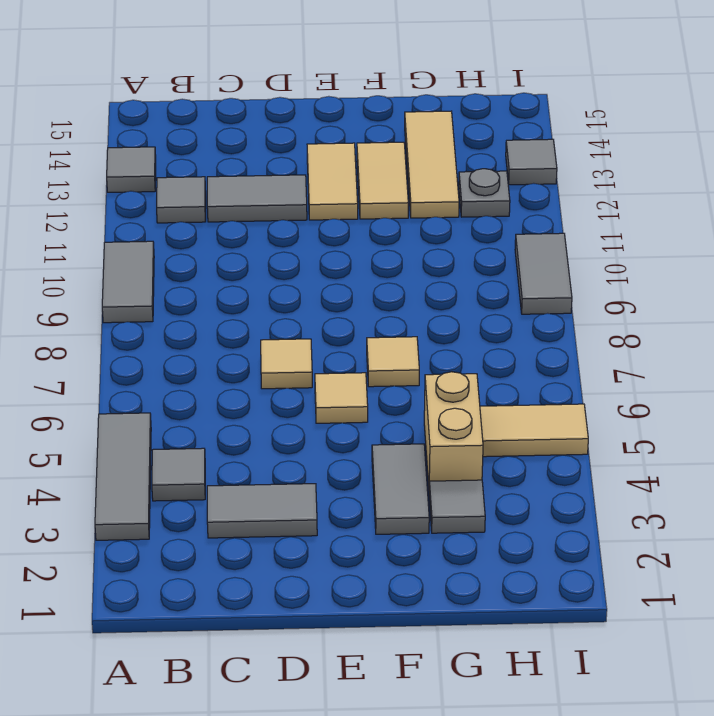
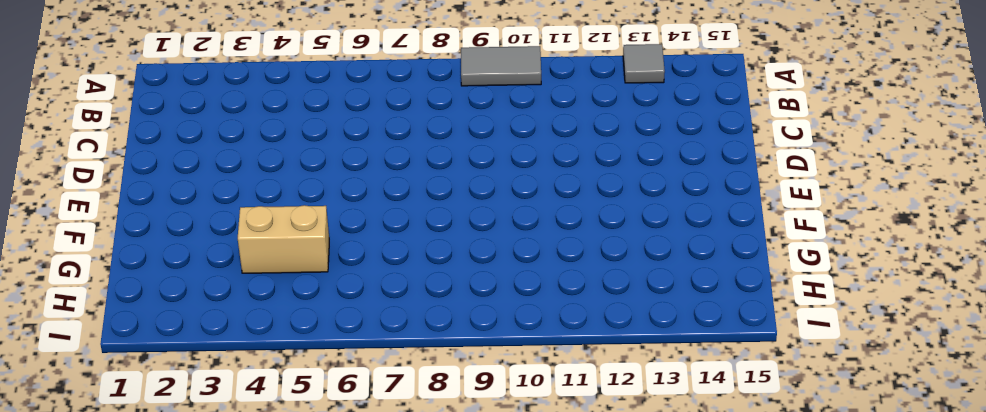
none -> grey 1x3 tile [95,413,151,540]
none -> grey 1x1 tile [152,448,205,501]
none -> grey 1x1 tile [157,177,206,223]

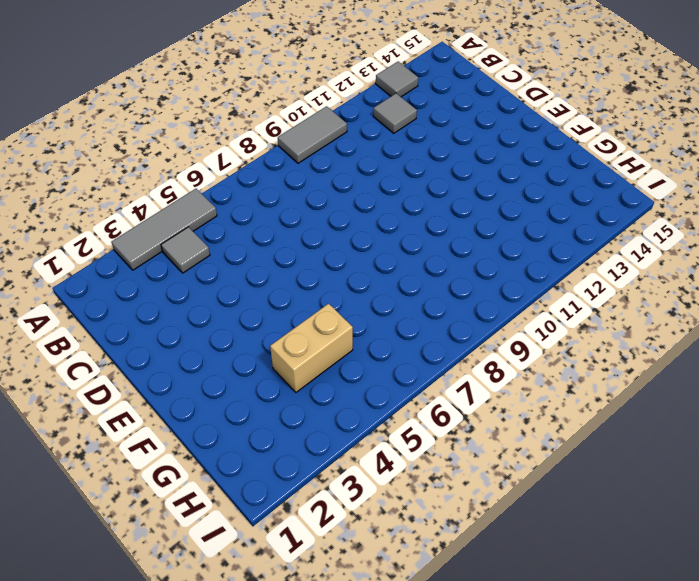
none -> grey 1x2 tile [207,484,317,538]
none -> grey 1x2 tile [207,175,307,222]
none -> tan 1x1 tile [261,339,312,389]

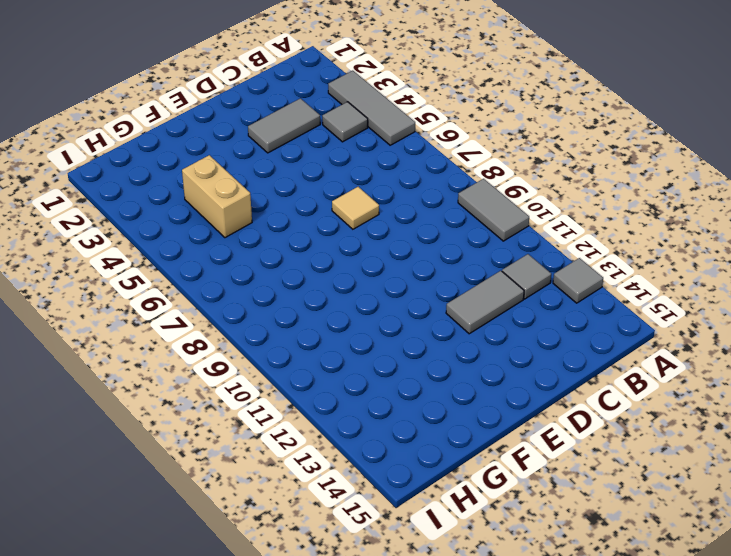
none -> tan 1x1 tile [315,373,368,423]
none -> tan 1x2 tile [307,143,358,220]
none -> grey 1x2 tile [372,444,429,534]

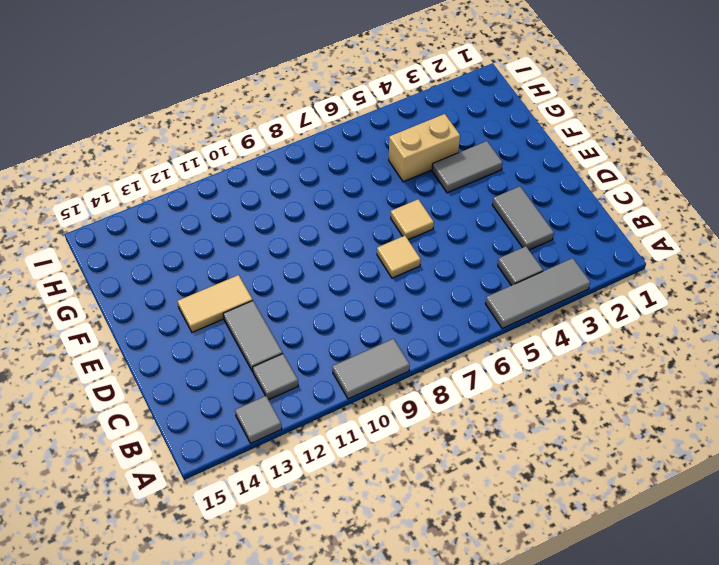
none -> tan 1x1 tile [367,337,419,387]
none -> tan 1x2 tile [357,142,408,219]
none -> grey 1x1 tile [429,480,485,533]

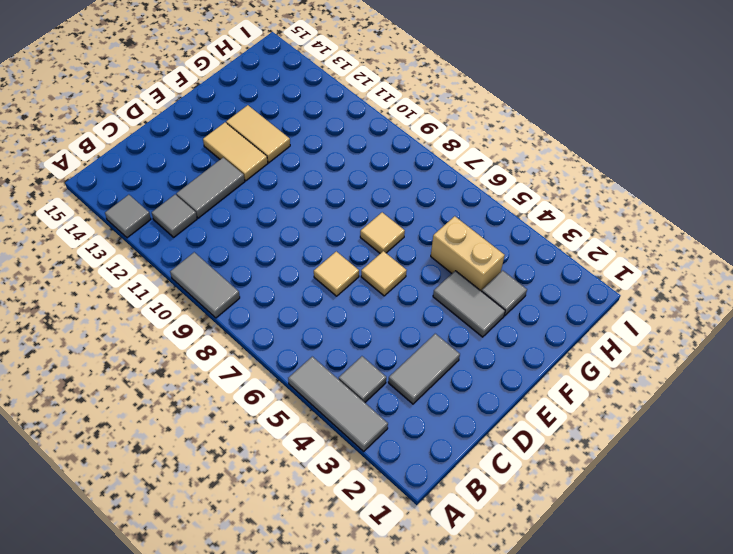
none -> tan 1x3 tile [405,111,459,218]
none -> tan 1x2 tile [480,404,588,457]
none -> grey 1x1 plate [459,169,510,217]

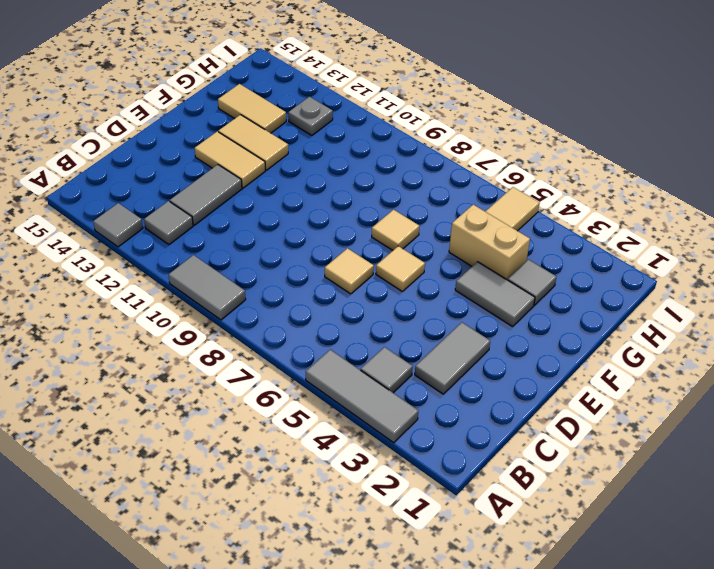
tan 1x2 tile [218,84,286,133] -> tan 1x3 tile [405,111,459,218]
none -> grey 1x2 tile [515,233,572,314]
none -> grey 1x1 tile [506,139,557,185]

